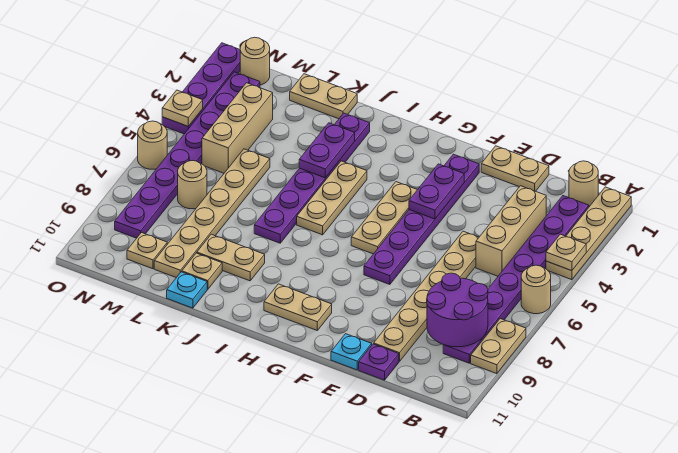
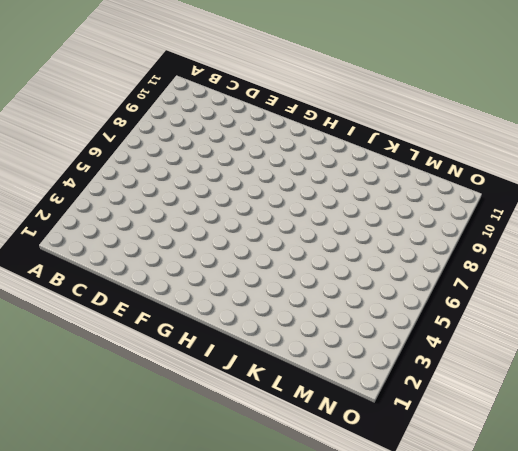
none -> tan 1x4 plate [546,187,631,280]
none -> tan 1x1 round brick [521,265,551,314]
none -> tan 1x2 plate [471,319,526,374]
none -> tan 1x1 round brick [569,161,598,207]

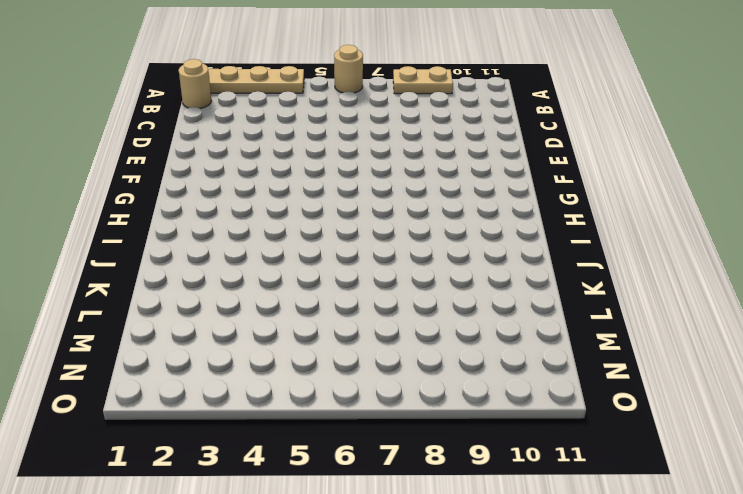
none -> purple 1x8 plate [443,196,589,363]
none -> tan 1x3 brick [476,186,546,276]
none -> tan 1x2 plate [481,146,549,191]
none -> tan 1x6 plate [374,231,479,361]

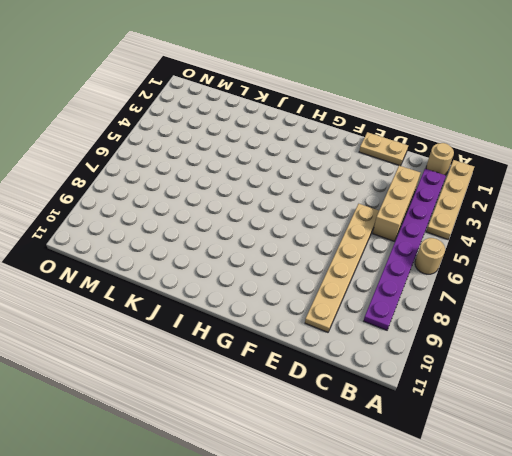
none -> tan 1x2 plate [471,319,526,374]
none -> purple 1x1 plate [359,344,399,380]
none -> cyan 1x1 plate [331,334,372,370]
none -> purple 1x6 plate [364,154,479,285]

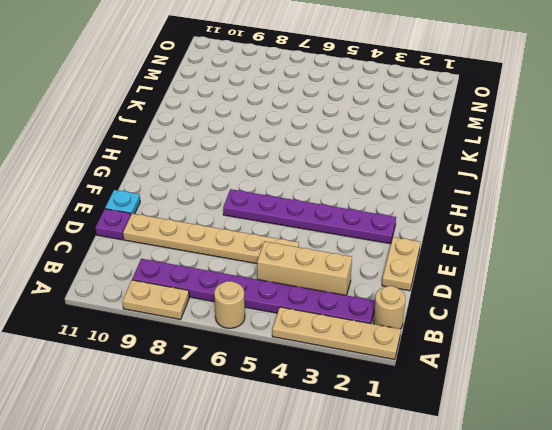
none -> tan 1x3 plate [351,182,417,254]
none -> tan 1x2 plate [264,284,332,330]
none -> tan 1x3 plate [297,161,367,235]
none -> purple 1x6 plate [254,113,370,243]

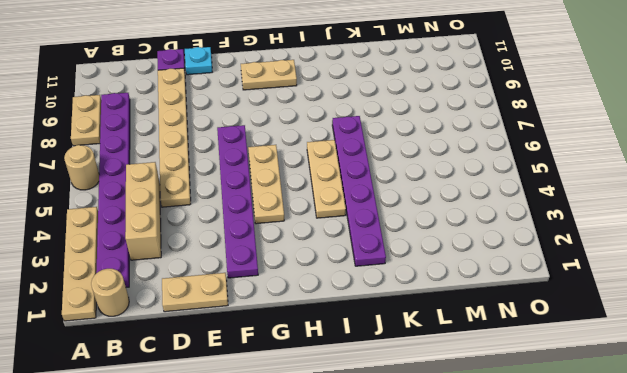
none -> tan 1x2 plate [197,234,265,281]
none -> tan 1x2 plate [290,74,357,119]
none -> tan 1x1 plate [182,253,222,289]
none -> cyan 1x1 plate [167,272,207,308]

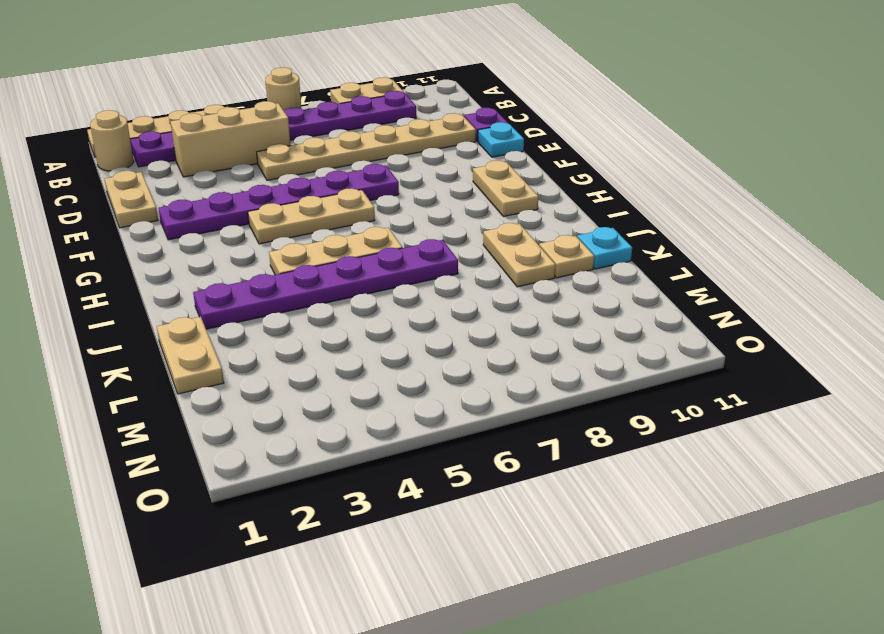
none -> tan 1x6 plate [154,149,270,278]
none -> tan 1x3 brick [202,83,273,173]
none -> tan 1x1 round brick [178,161,207,209]
none -> tan 1x1 plate [127,233,167,269]

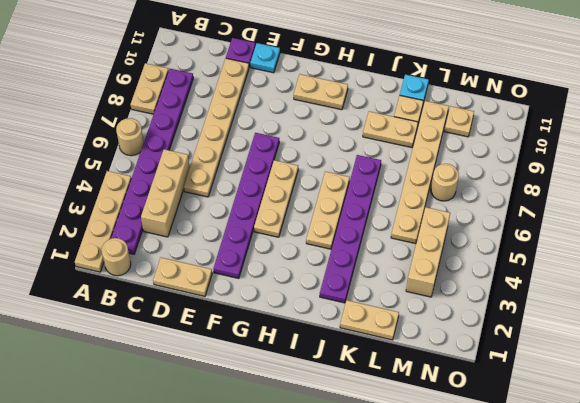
none -> tan 1x1 round brick [240,37,270,85]
none -> purple 1x8 plate [115,72,260,238]
none -> purple 1x4 plate [162,43,240,134]
none -> tan 1x1 round brick [138,121,167,169]

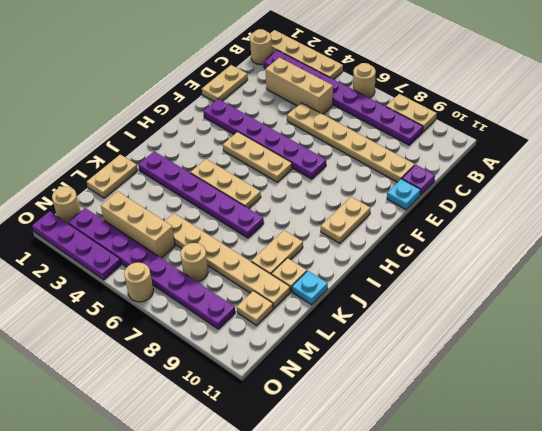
none -> tan 1x1 plate [546,234,586,271]
none -> purple 2x2 round brick [427,273,488,347]
none -> purple 1x2 plate [409,164,464,219]
none -> purple 1x2 plate [299,123,355,178]

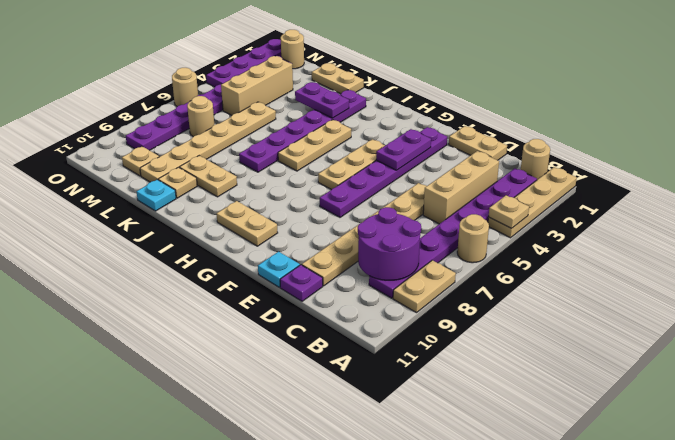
purple 1x2 plate [295,82,349,118] -> purple 1x2 plate turned to [299,123,355,178]
none -> tan 1x1 plate [162,90,203,126]

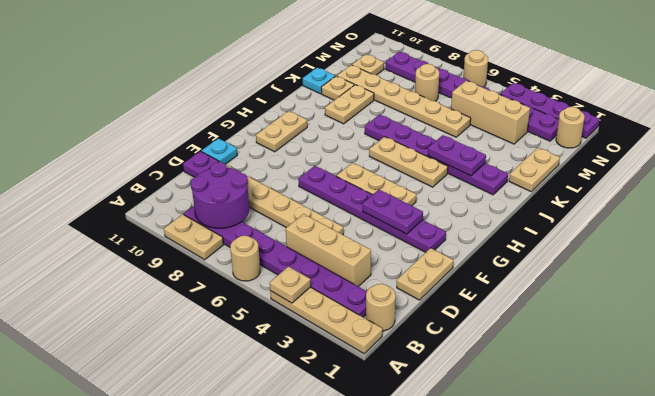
none -> tan 1x1 plate [162,90,203,126]

